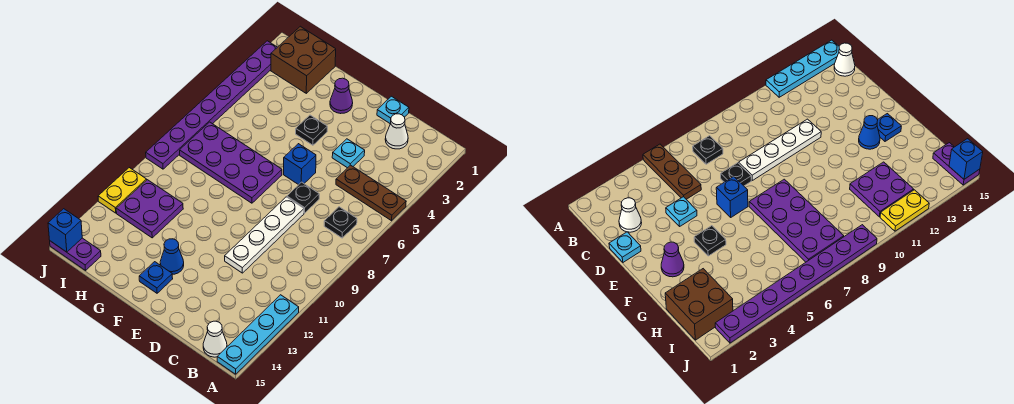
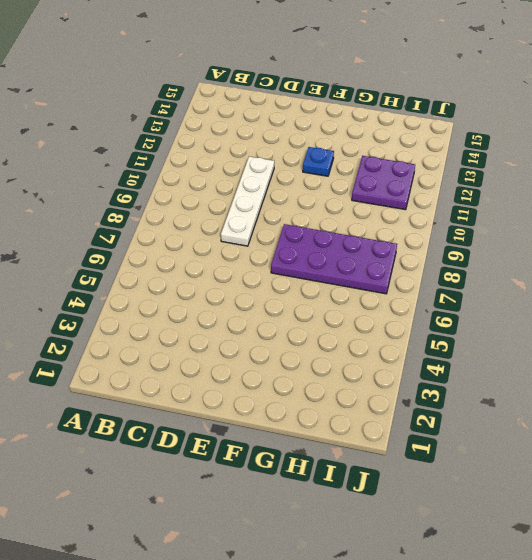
blue 1x1 plate [303,147,334,176] -> blue 1x1 plate moved to [139,262,173,293]
none -> brown 1x3 plate [336,165,406,221]
none -> cyan 1x4 plate [217,295,299,374]
none -> black 1x1 plate [324,207,357,238]

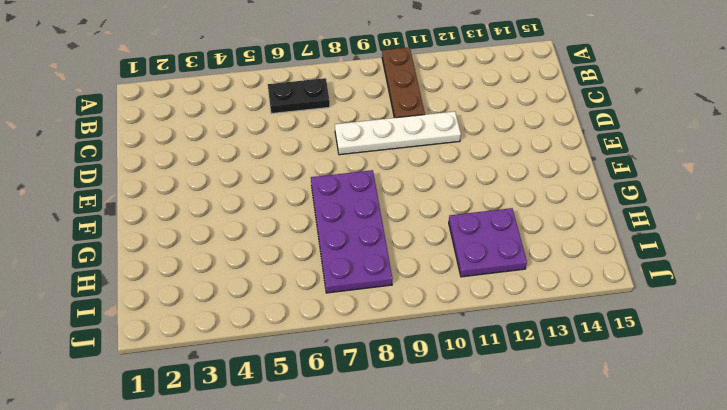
brown 1x3 plate [382,47,425,118] -> brown 1x3 plate moved to [336,165,406,221]
black 1x2 plate [268,78,330,114] -> black 1x1 plate [324,207,357,238]
none -> cyan 1x4 plate [217,295,299,374]
none -> white 1x1 cone [203,321,227,357]
none -> white 1x1 cone [385,114,408,149]

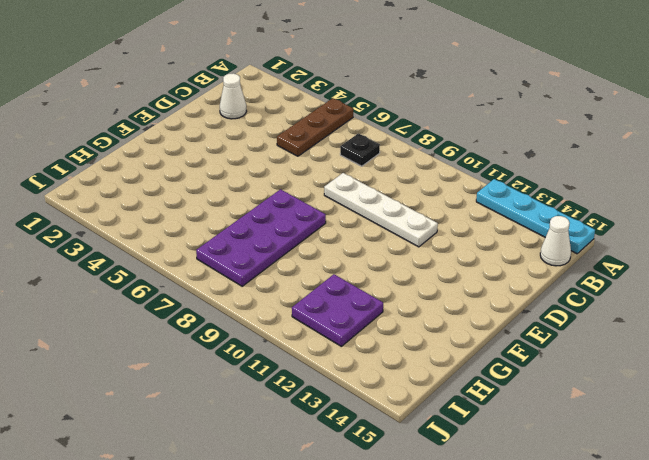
none -> cyan 1x1 plate [377,96,409,124]
none -> cyan 1x1 plate [332,139,365,168]
none -> black 1x1 plate [287,182,319,213]

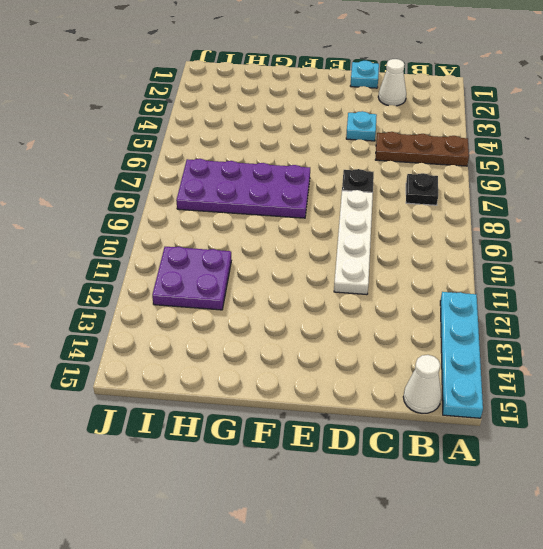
none -> blue 1x1 brick [284,144,316,185]
none -> purple 1x1 cone [330,78,353,114]
none -> black 1x1 plate [296,115,327,145]

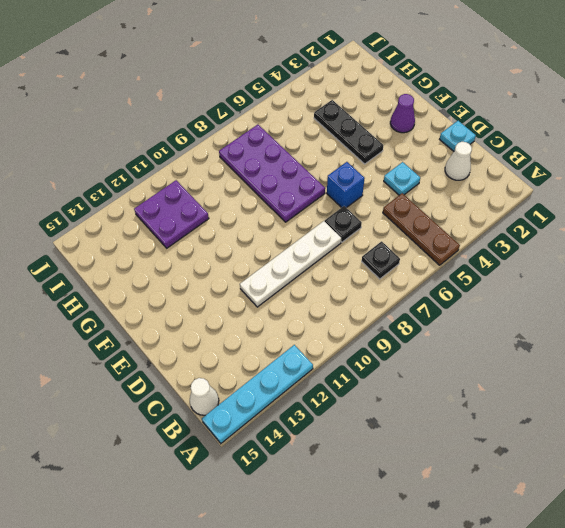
black 1x3 plate [314,100,384,164] -> black 1x1 plate [296,115,327,145]
none -> blue 1x1 cone [160,239,184,274]
none -> blue 1x1 plate [139,262,173,293]
none -> brown 2x2 brick [271,26,336,93]

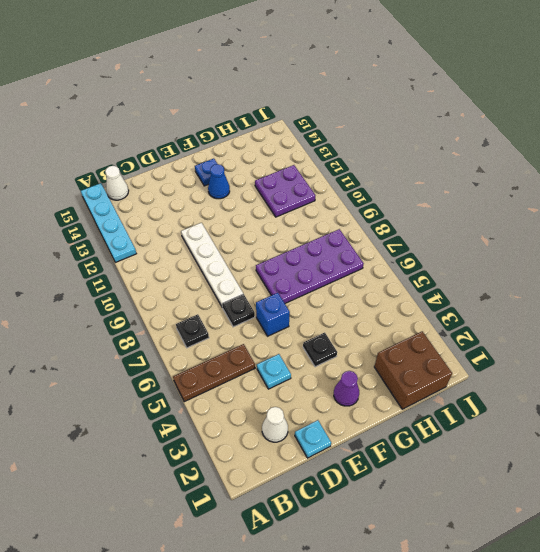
none -> purple 1x2 plate [50,238,101,270]
none -> purple 1x8 plate [146,41,277,169]
none -> yellow 1x2 plate [98,168,147,213]

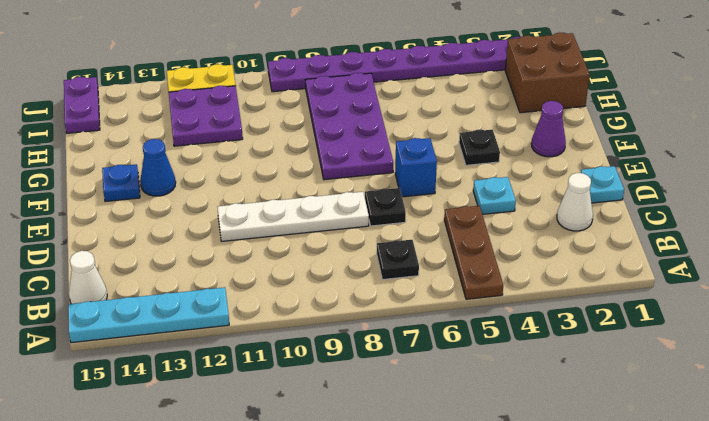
none -> blue 1x1 brick [48,209,82,252]

